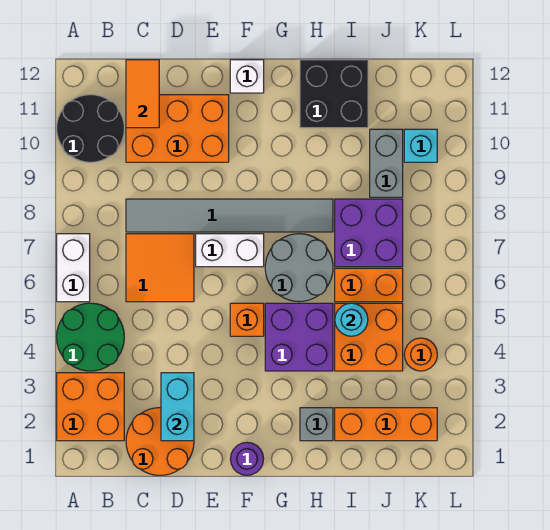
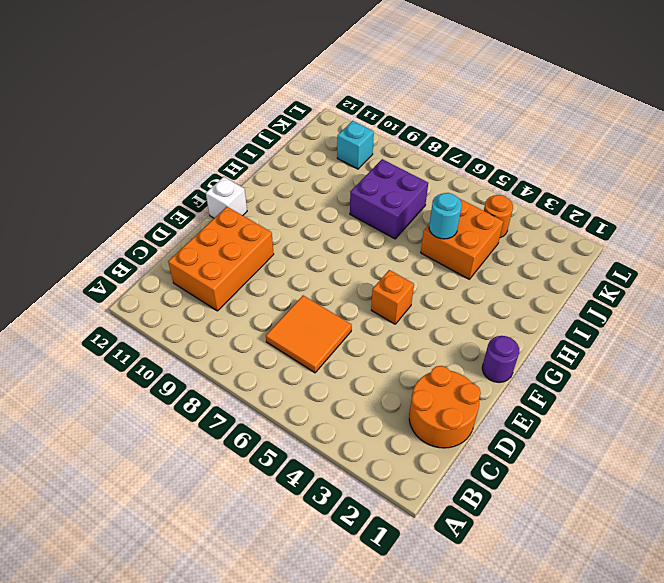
none -> orange 2x2 brick [57,373,124,441]
none -> green 2x2 round brick [57,303,124,371]
none -> white 1x2 brick [57,234,90,302]

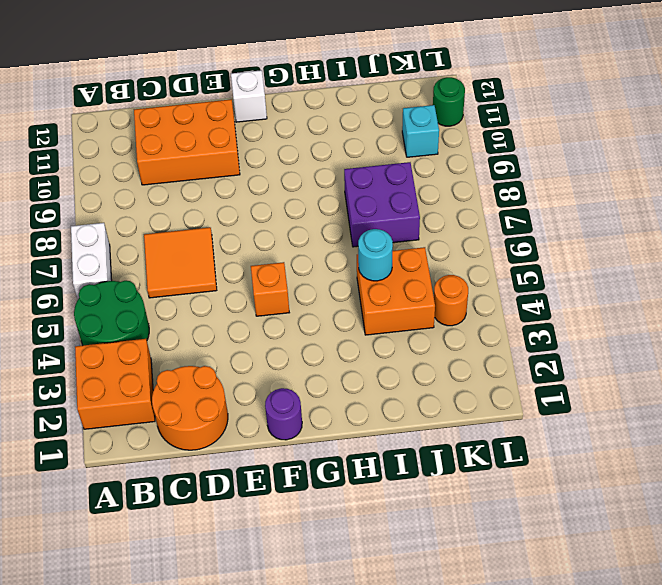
green 1x1 round brick [433,77,465,126] -> none
none -> black 2x2 round brick [57,95,124,162]
none -> grey 1x6 tile [126,199,333,232]
none -> white 1x2 brick [196,234,264,267]

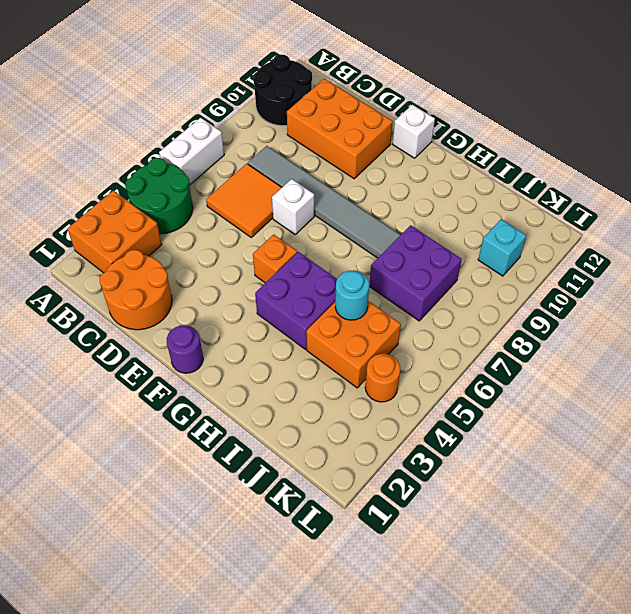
white 1x1 brick [272,179,315,234] -> white 1x2 brick [196,234,264,267]
none -> grey 2x2 round brick [265,234,333,302]
none -> grey 1x1 brick [300,408,333,441]
none -> black 2x2 brick [300,60,368,128]

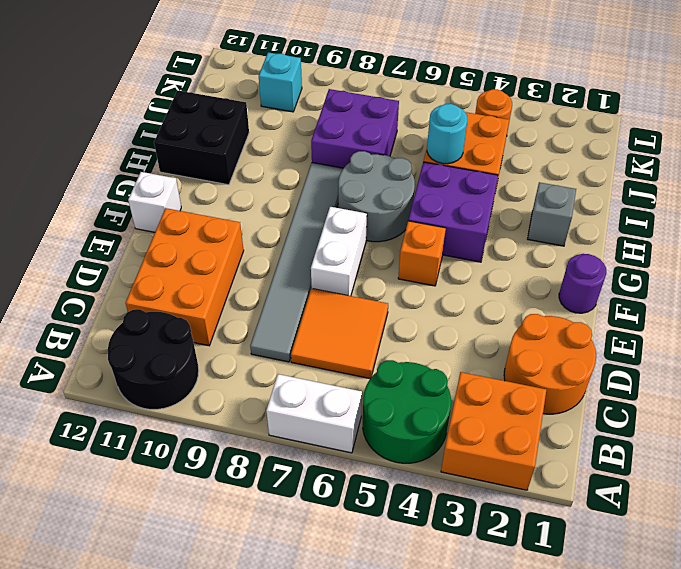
none -> orange 1x3 brick [335,408,437,441]
none -> orange 1x2 brick [335,268,403,302]
none -> grey 1x2 brick [370,129,403,197]

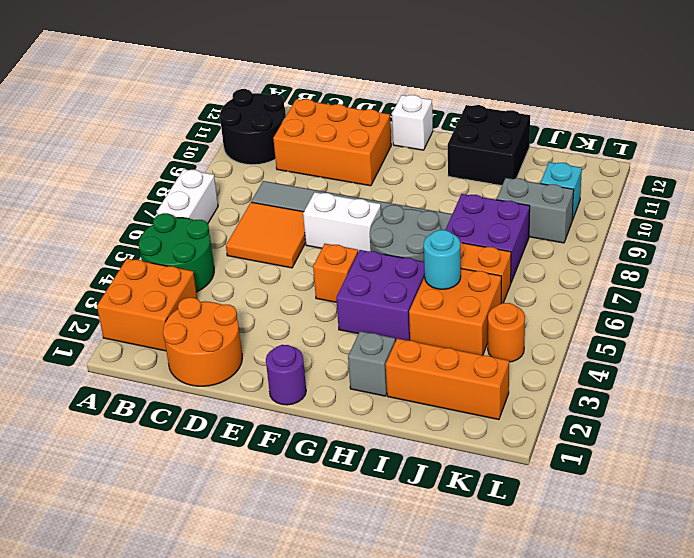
grey 1x2 brick [497,178,574,243] -> grey 1x2 brick turned to [370,129,403,197]
none -> orange 1x2 tile [126,60,159,128]
none -> cyan 1x2 brick [161,373,194,441]

